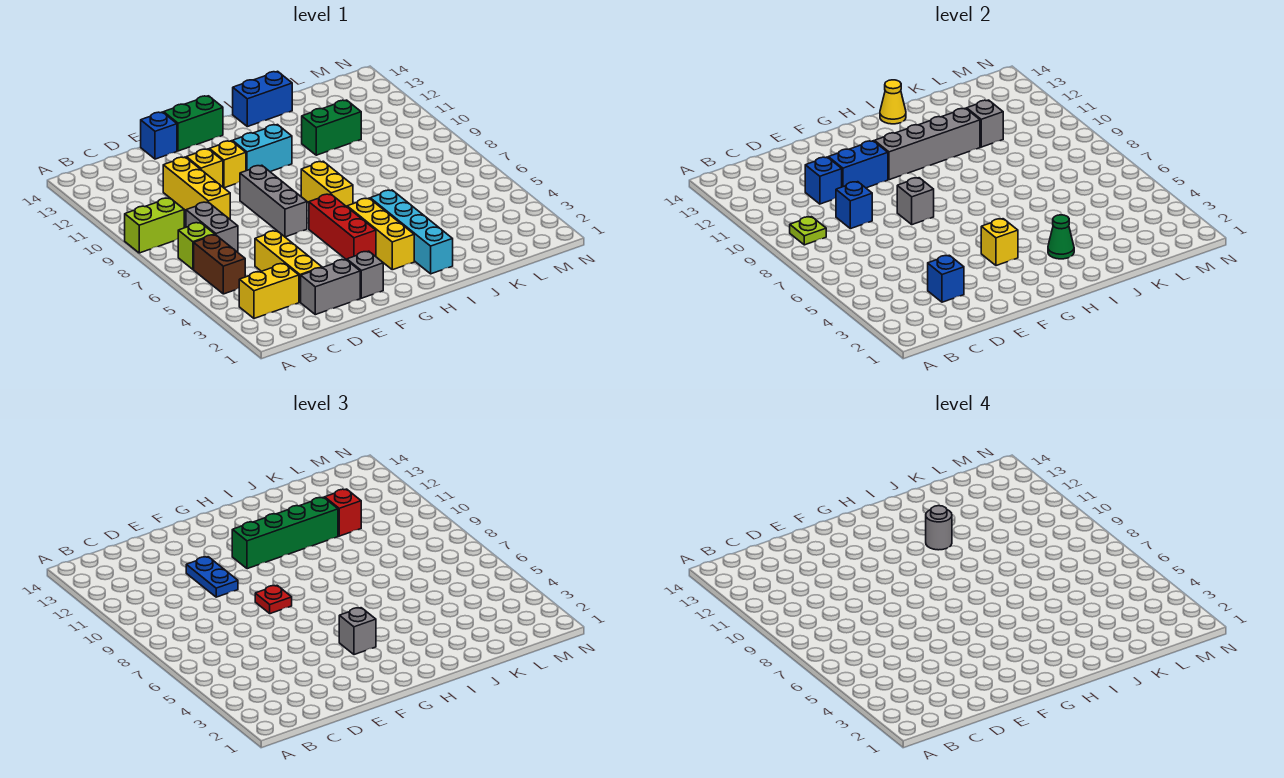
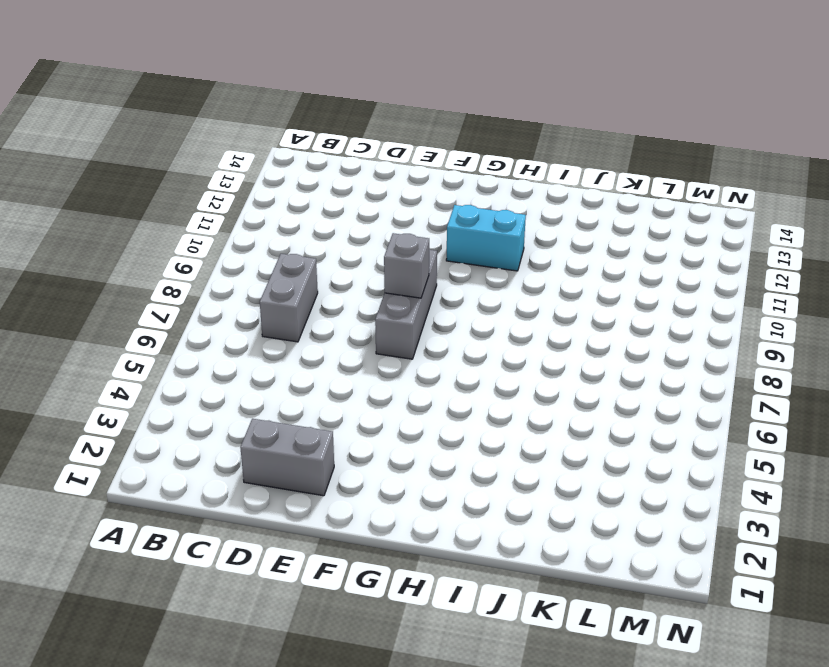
none -> lime 1x2 brick [125,198,184,253]
none -> yellow 1x2 brick [239,263,299,319]
none -> brown 1x2 brick [194,235,245,294]
none -> lime 1x1 brick [178,223,215,269]

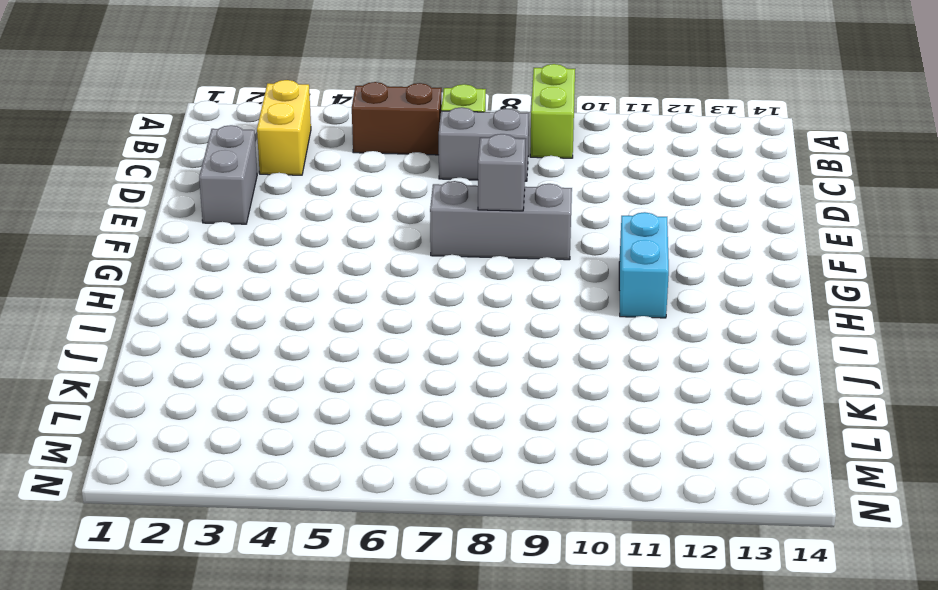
none -> yellow 1x3 brick [255,231,322,302]
none -> yellow 1x3 brick [163,157,230,219]
none -> yellow 1x1 brick [186,149,223,187]
none -> blue 1x1 brick [141,112,177,159]

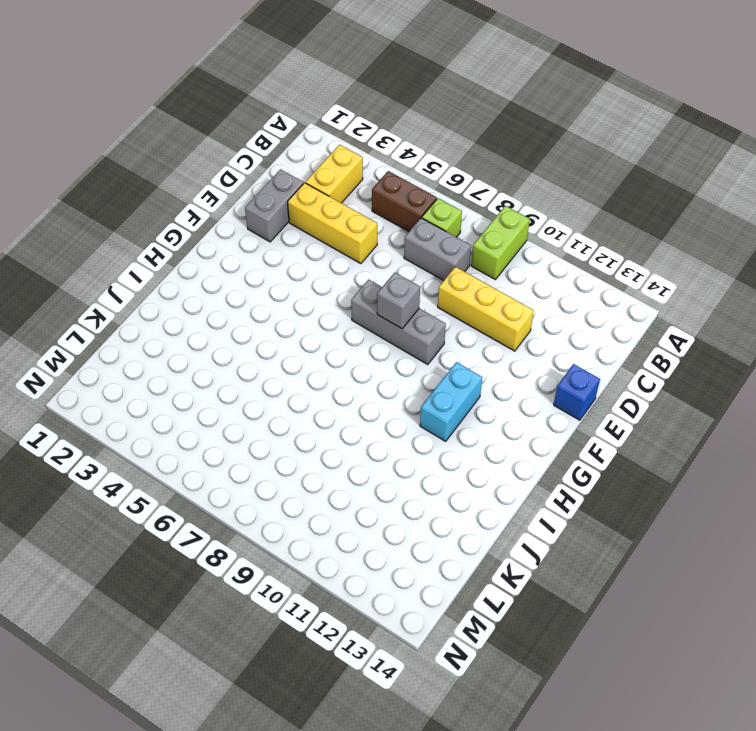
none -> yellow 1x1 brick [186,149,223,187]
none -> grey 1x1 brick [347,251,383,298]
none -> yellow 1x1 brick [209,141,246,188]
none -> green 1x2 brick [164,96,223,151]

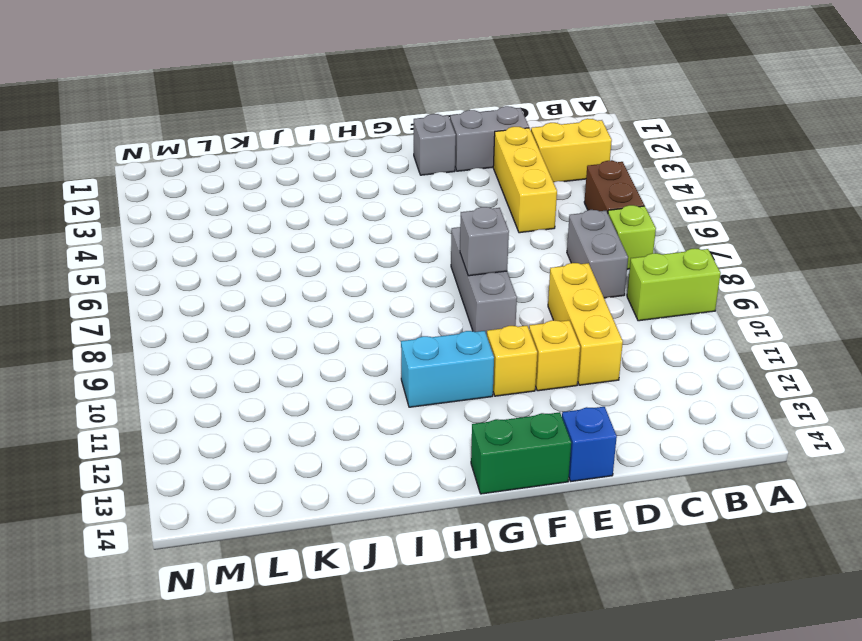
none -> red 1x3 brick [309,194,376,260]
none -> yellow 1x3 brick [347,198,414,270]
none -> yellow 1x2 brick [301,161,353,207]
none -> cyan 1x4 brick [370,190,453,274]

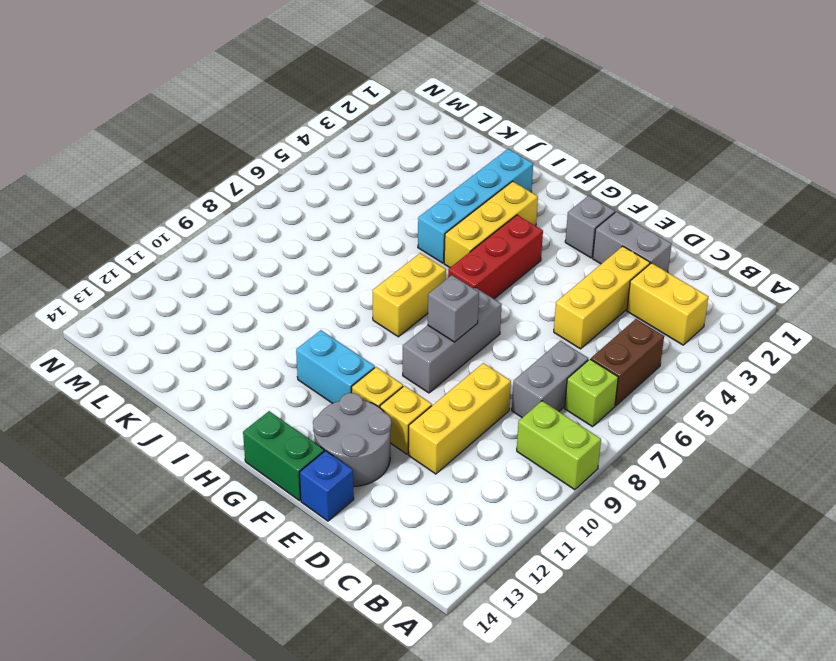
grey 2x2 round brick [313,393,391,486] -> none
none -> blue 1x2 brick [233,71,292,127]
none -> green 1x2 brick [302,100,361,155]
none -> lime 1x1 plate [790,217,826,245]
none -> blue 1x1 brick [928,255,964,302]

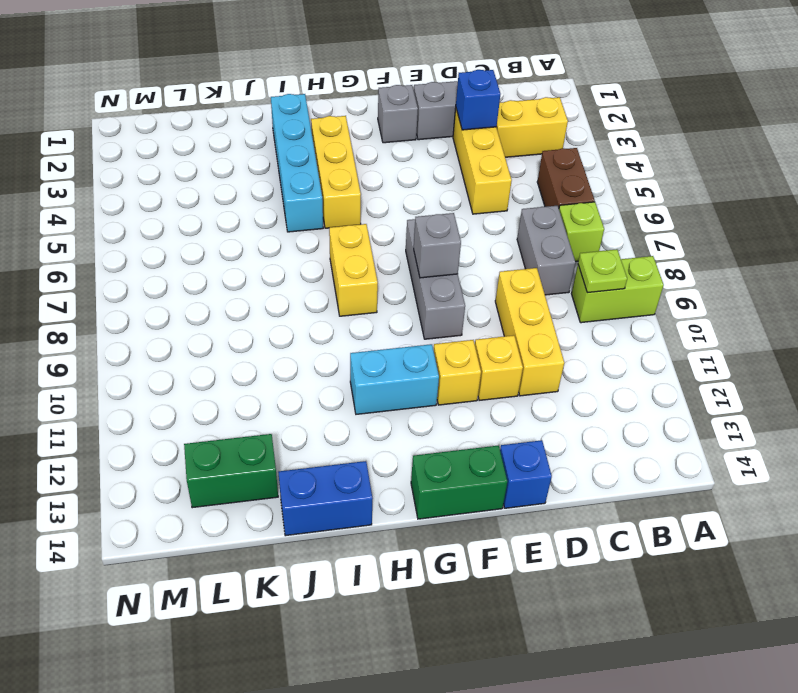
green 1x2 brick [184,434,278,508] -> green 1x2 brick moved to [302,100,361,155]
none -> red 1x3 brick [309,194,376,260]
none -> blue 1x1 brick [836,182,872,229]
none -> blue 1x1 brick [805,157,842,204]
none -> blue 1x2 brick [828,141,888,188]

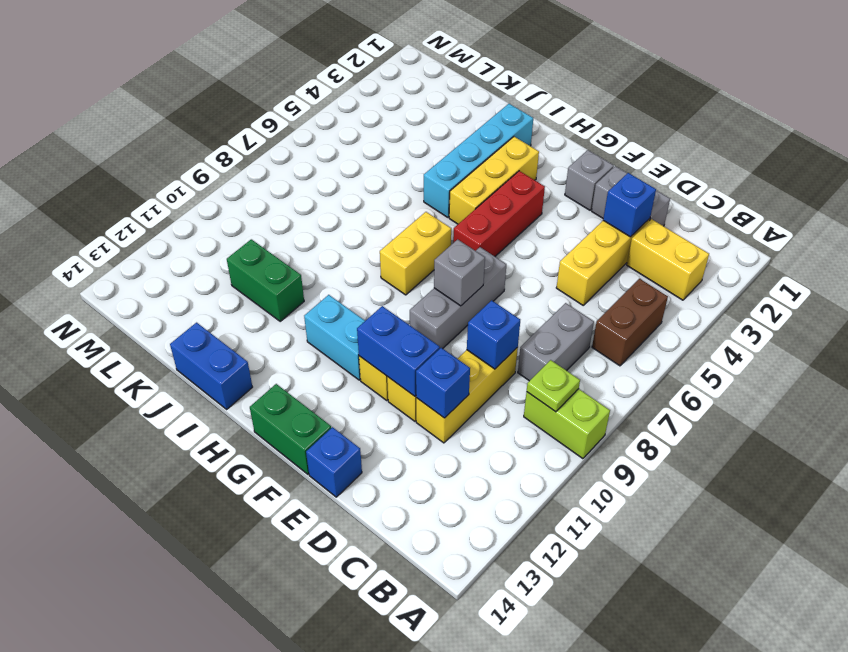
none -> lime 1x1 brick [178,223,215,269]
none -> yellow 1x1 brick [981,219,1018,266]
none -> grey 1x4 brick [874,108,980,180]
none -> green 1x1 cone [1048,215,1074,259]

